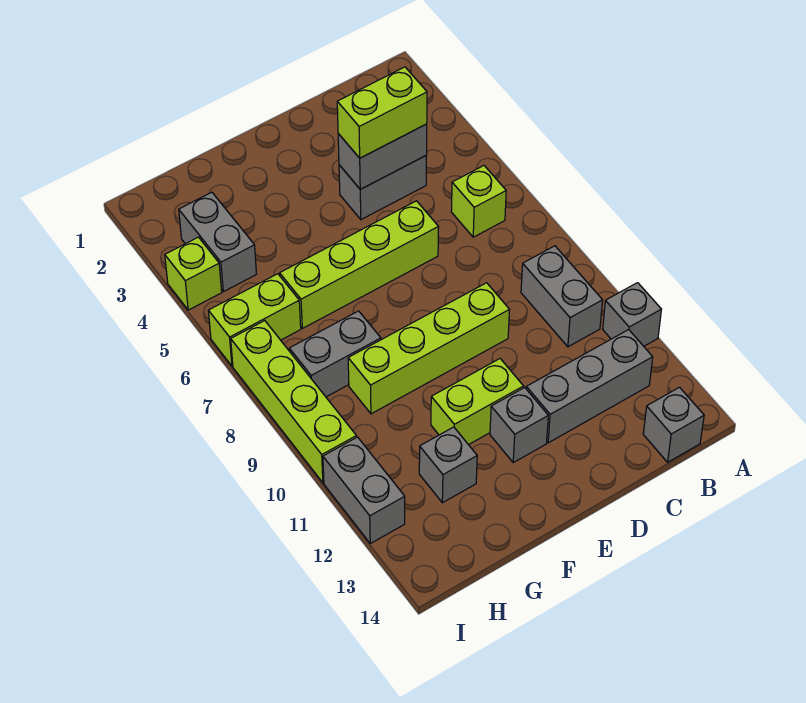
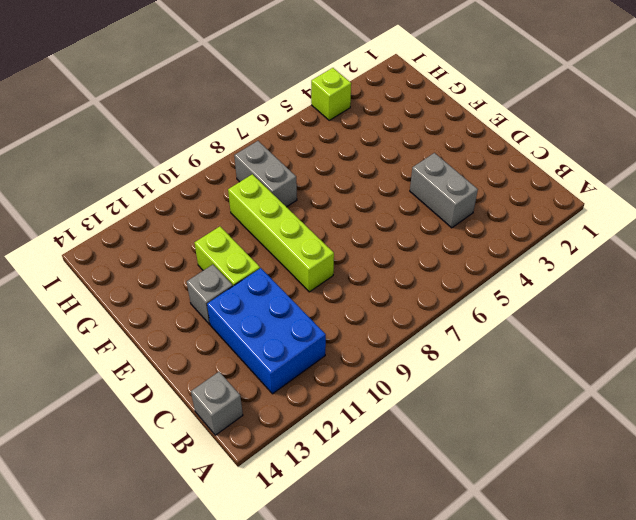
blue 2x3 brick [207,268,326,394] -> grey 1x3 brick [526,330,653,443]
none -> grey 1x1 brick [603,283,661,346]
none -> lime 1x1 brick [451,166,506,237]
none -> grey 1x2 brick [521,246,603,347]

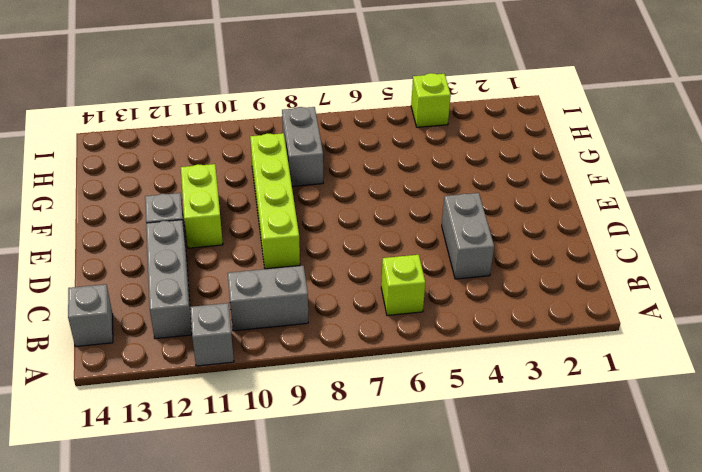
none -> lime 1x4 brick [280,201,439,328]
none -> grey 1x1 brick [419,427,477,503]
none -> grey 1x2 brick [179,192,256,292]

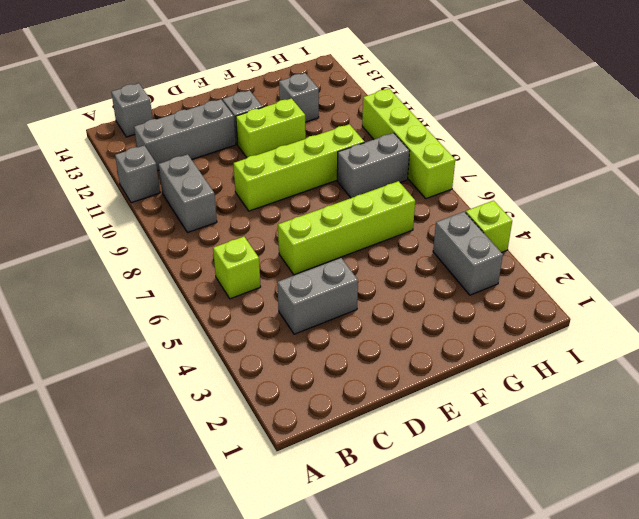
none -> lime 1x2 brick [208,274,301,366]
none -> grey 1x2 brick [323,437,405,543]
none -> grey 1x2 brick [338,124,427,189]

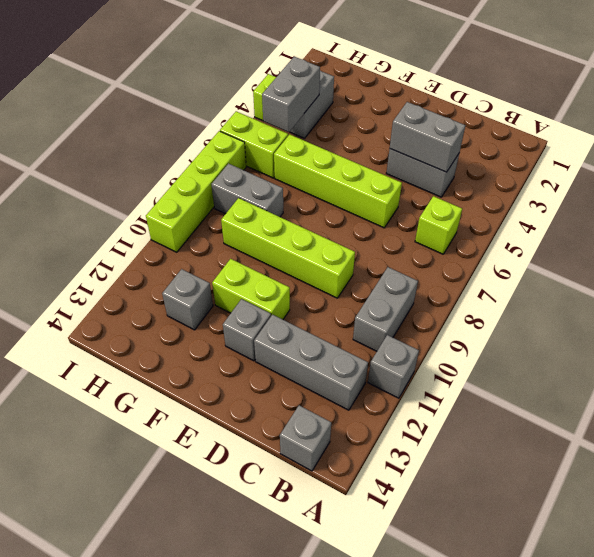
grey 1x2 brick [262,57,320,132] -> grey 1x2 brick moved to [323,437,405,543]
none -> lime 1x2 brick [337,67,427,158]

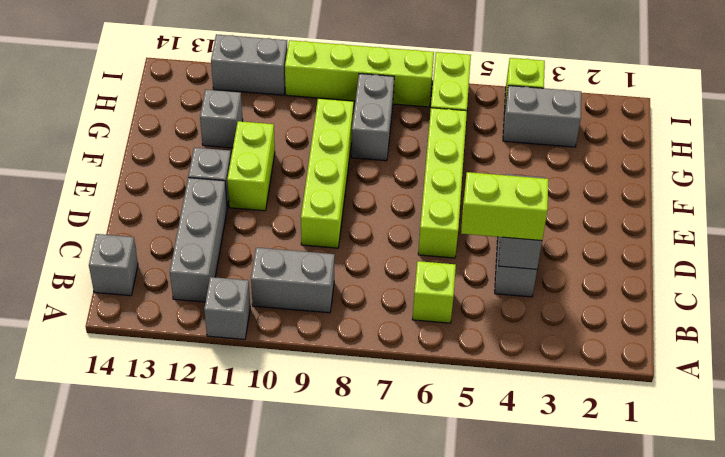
lime 1x2 brick [461,172,549,241] -> lime 1x2 brick turned to [337,67,427,158]

